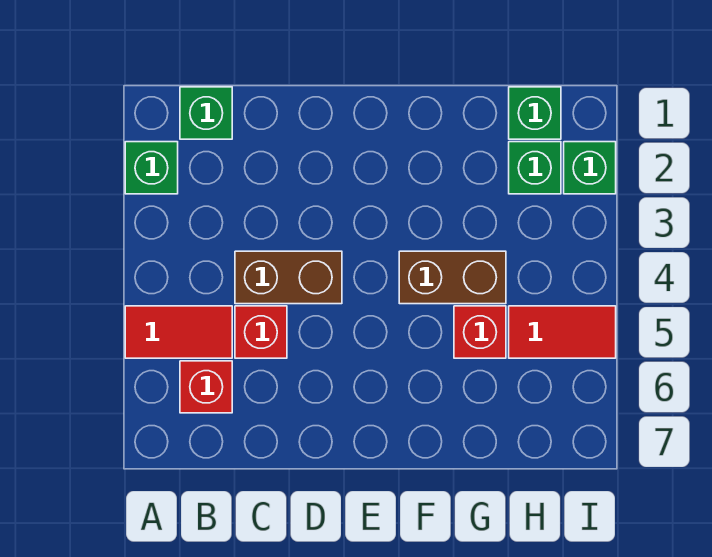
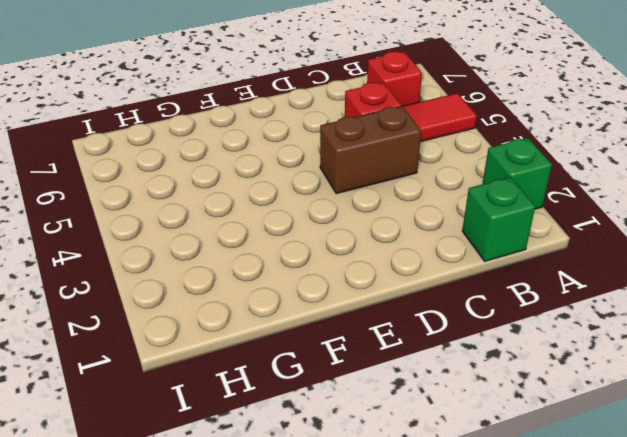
none -> brown 1x2 brick [399,251,506,304]
none -> red 1x1 brick [454,306,506,358]
none -> green 1x1 brick [509,87,561,139]

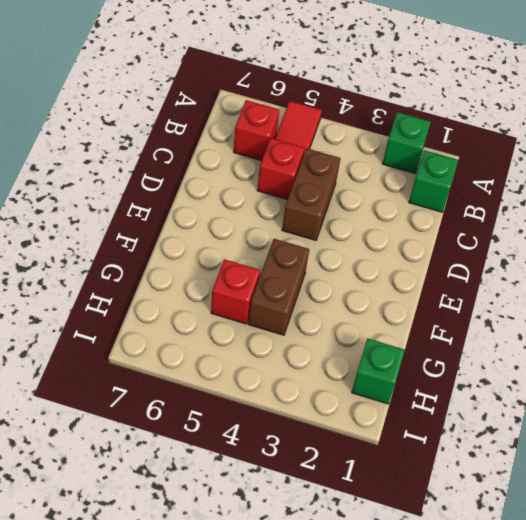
none -> green 1x1 brick [509,142,561,194]
none -> red 1x2 tile [509,306,616,358]
none -> green 1x1 brick [564,142,616,194]

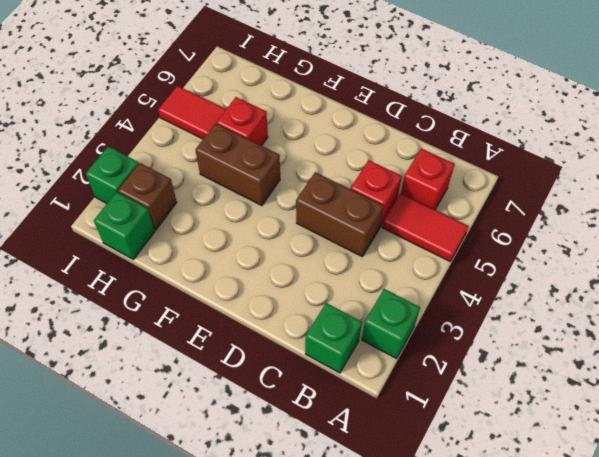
brown 1x1 brick [118,163,177,230] -> green 1x1 brick [509,142,561,194]

